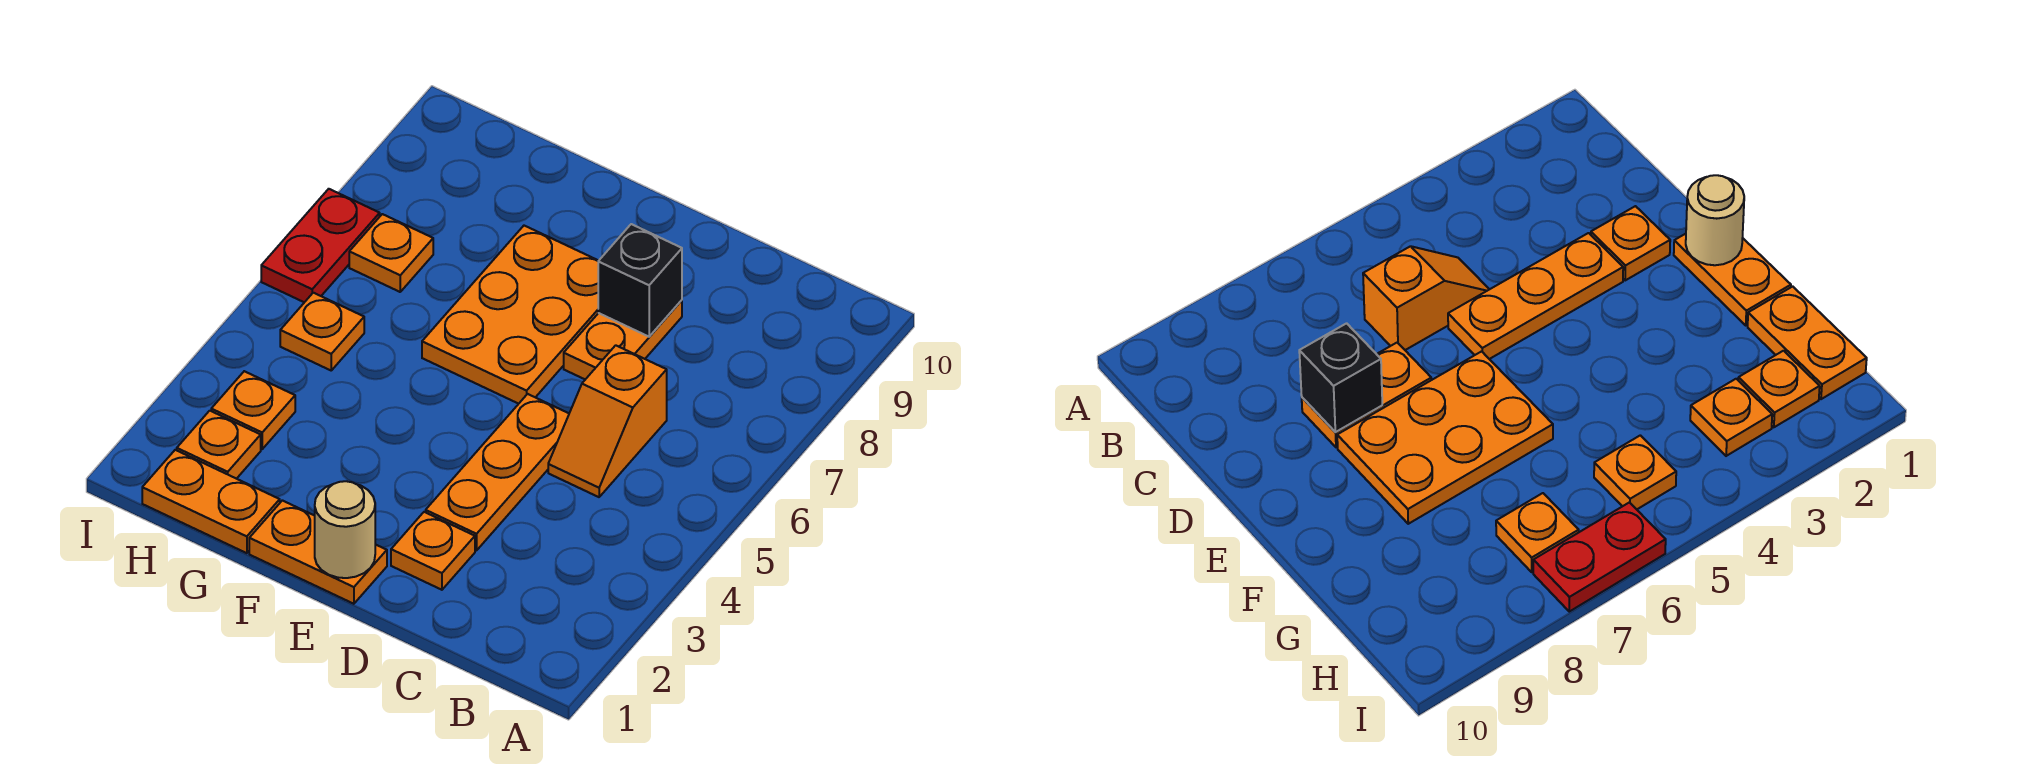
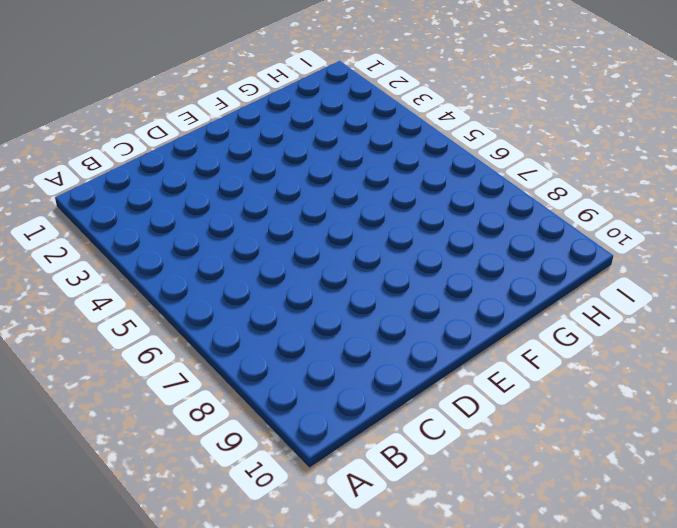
none -> orange 1x2 slope [548,345,667,497]
none -> orange 1x1 plate [391,512,475,590]
none -> orange 1x3 plate [426,394,569,551]

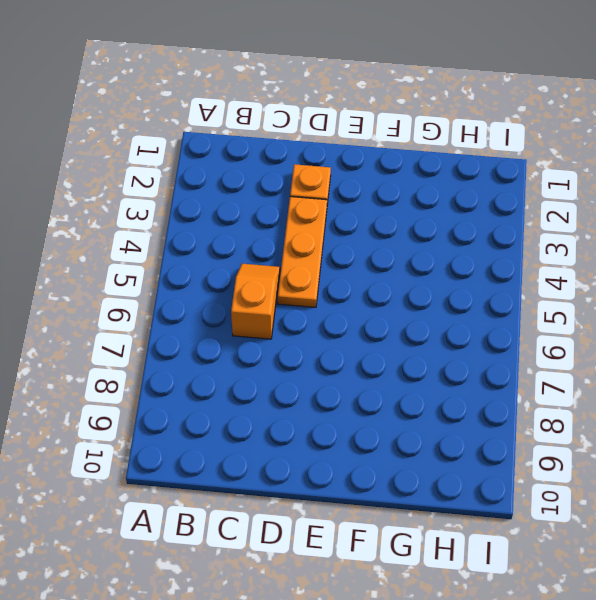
none -> orange 1x2 plate [564,300,682,379]
none -> orange 1x2 plate [249,500,387,604]
none -> orange 2x3 plate [422,226,598,404]

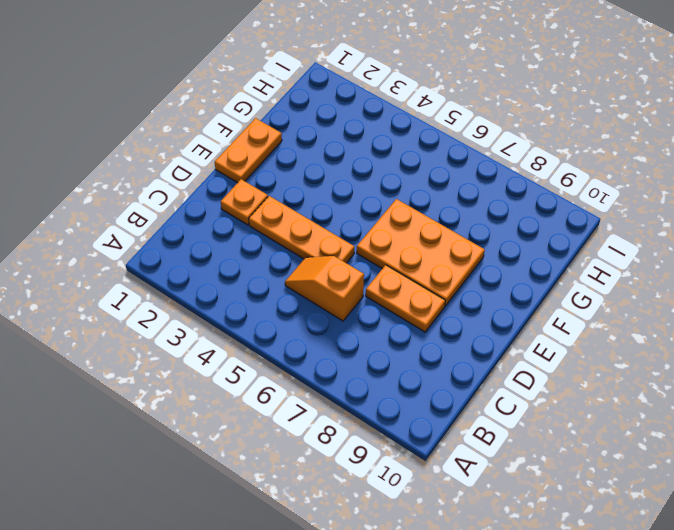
none -> orange 1x2 plate [142,450,280,553]
none -> orange 1x1 plate [177,411,261,479]
none -> orange 1x1 plate [211,371,295,449]

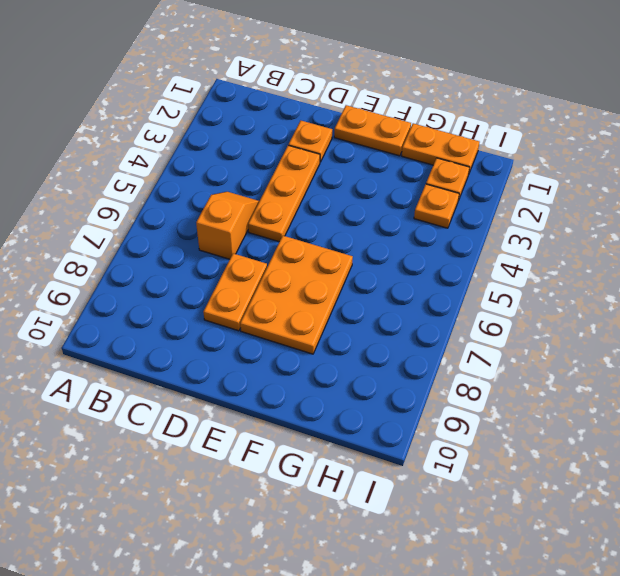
none -> orange 1x1 plate [280,293,364,370]
none -> orange 1x1 plate [349,214,433,292]
none -> red 1x2 plate [261,189,380,302]

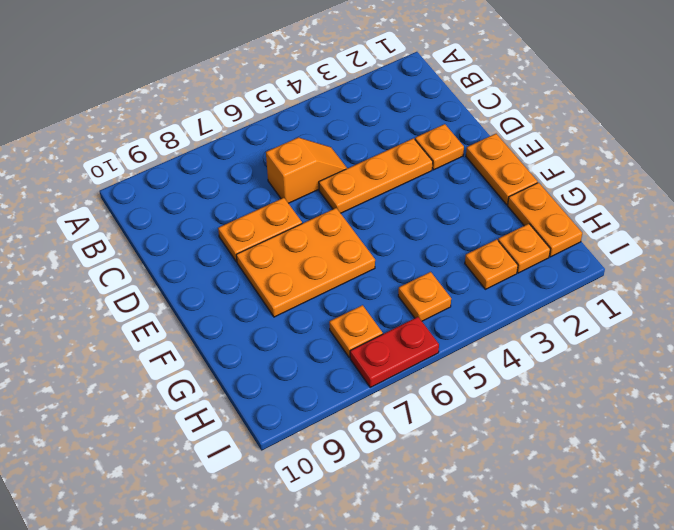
none -> black 1x1 brick [598,224,682,337]
none -> tan 1x1 round brick [315,481,375,578]

